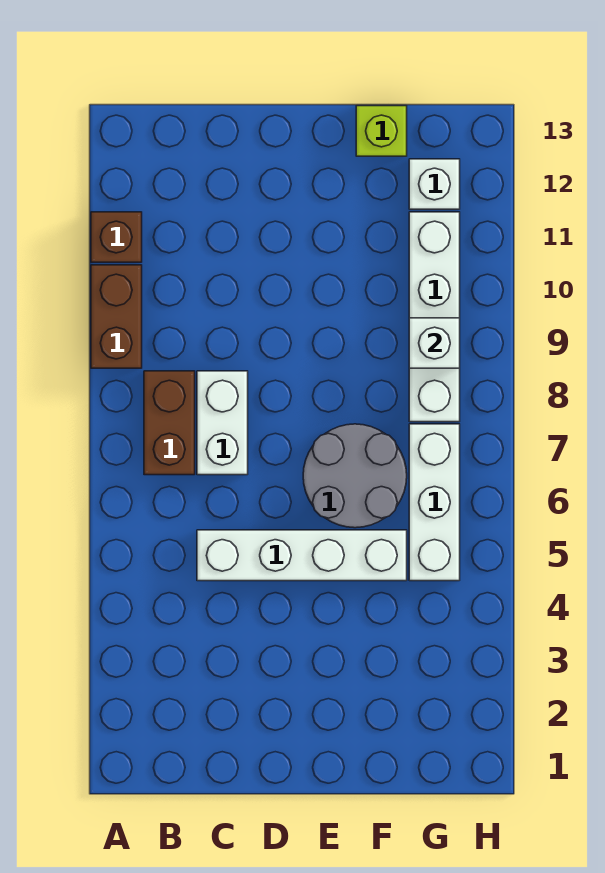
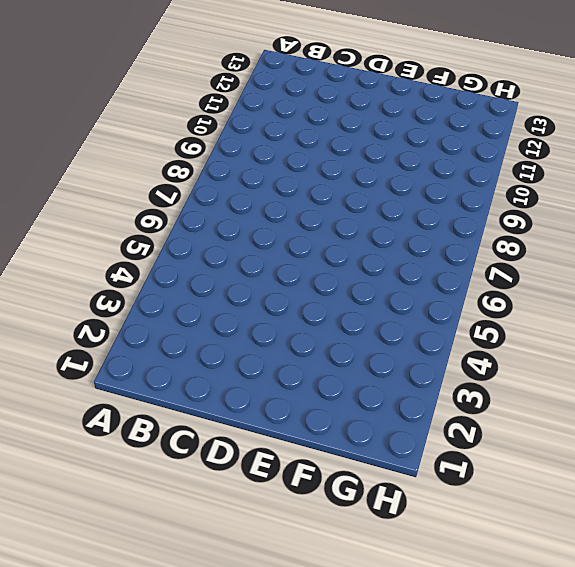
none -> brown 1x2 brick [91,265,142,368]
none -> brown 1x1 brick [91,212,142,262]

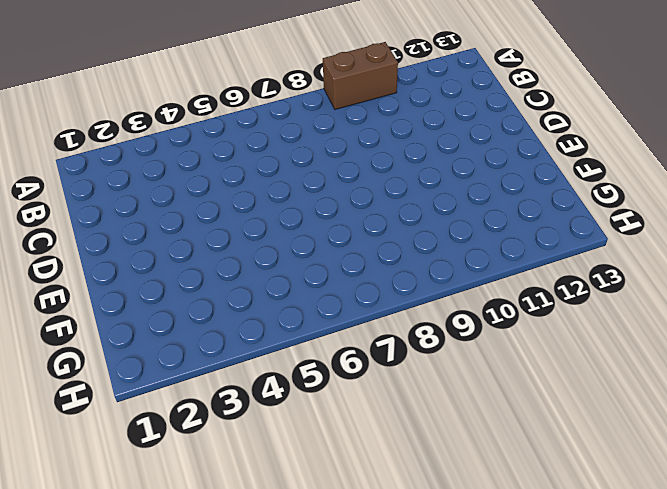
none -> brown 1x1 brick [91,212,142,262]
none -> brown 1x2 brick [144,371,195,475]

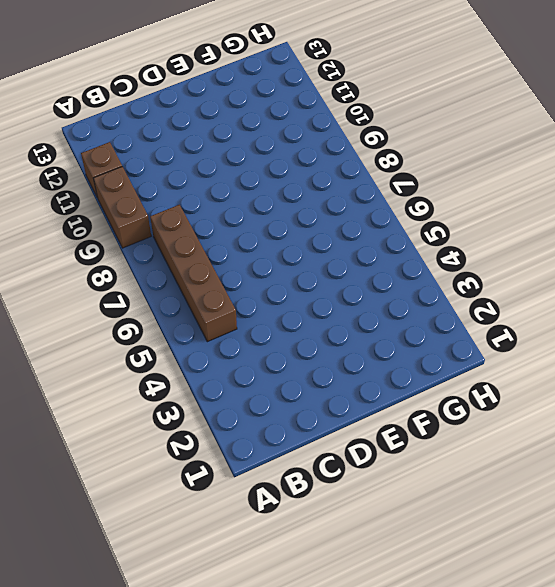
brown 1x4 brick [150,205,237,342] -> brown 1x2 brick [144,371,195,475]
none -> white 1x4 brick [197,530,407,581]
none -> white 1x2 brick [197,371,248,475]

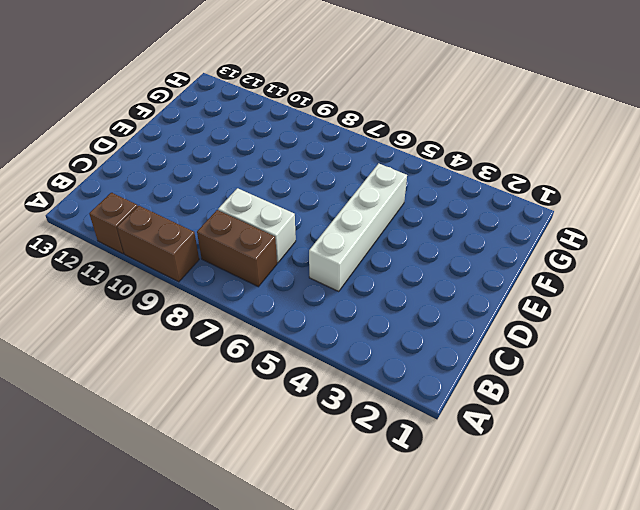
none -> grey 2x2 round brick [303,424,407,528]
none -> lime 1x1 brick [356,106,407,156]

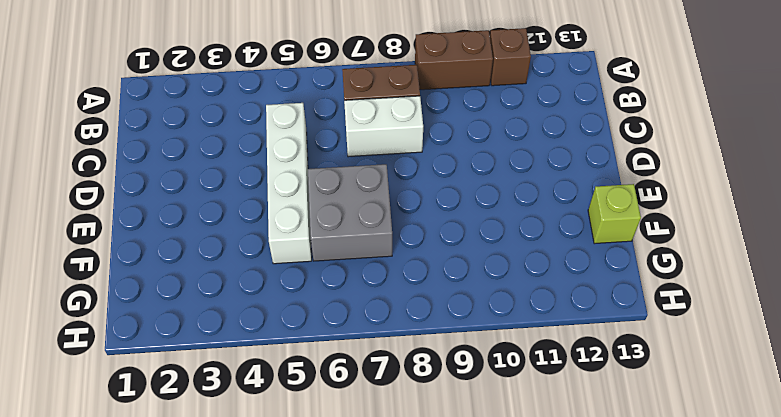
grey 2x2 brick [308,164,392,261] -> grey 2x2 round brick [303,424,407,528]
none -> white 1x3 brick [409,424,460,581]
none -> white 1x4 brick [409,212,460,422]

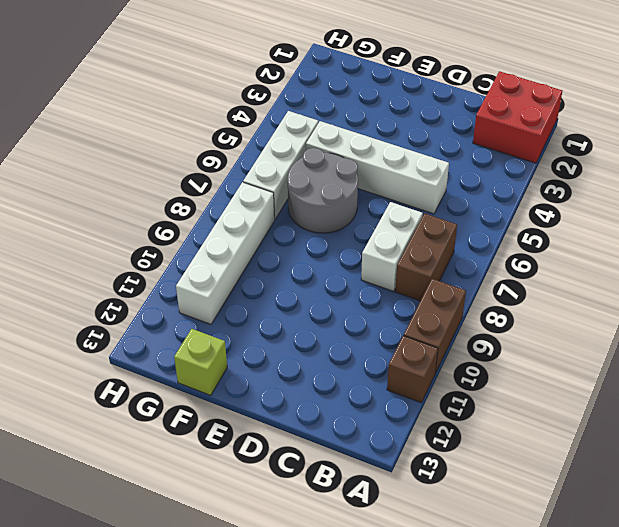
red 2x2 brick [473,71,562,163] -> none
none -> white 1x1 brick [409,159,460,209]
none -> white 1x1 brick [409,318,460,368]

